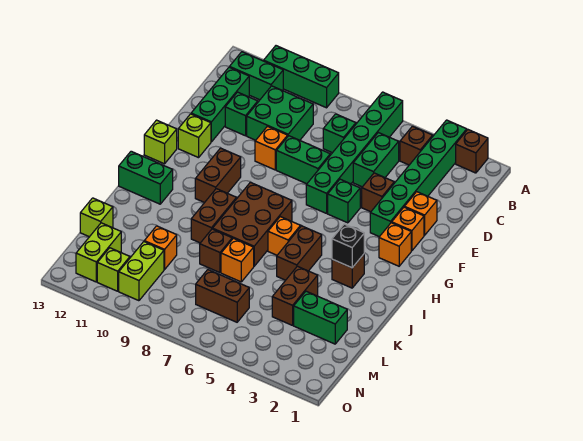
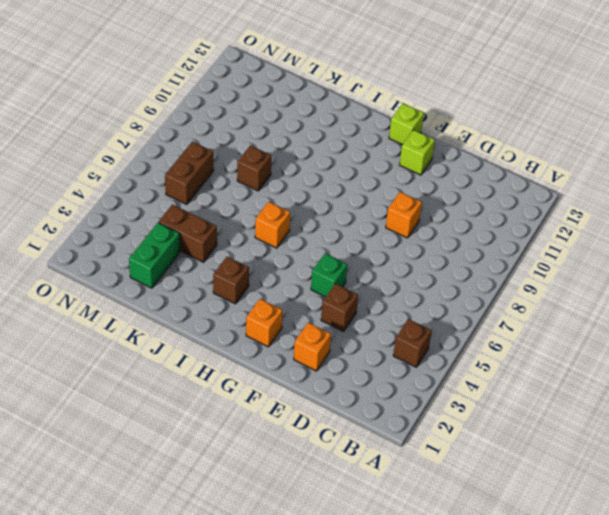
none -> brown 1x1 brick [456,130,488,173]
none -> green 1x6 brick [370,120,467,237]
none -> green 1x6 brick [306,92,403,213]
none -> green 1x3 brick [264,46,339,108]

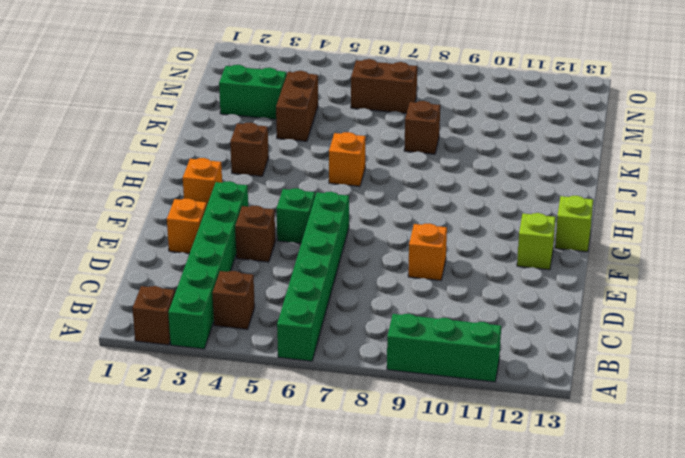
none -> green 1x2 brick [230,52,283,100]
none -> green 1x2 brick [353,133,399,187]
none -> green 1x1 brick [323,114,356,153]
none -> green 2x2 brick [247,86,313,140]

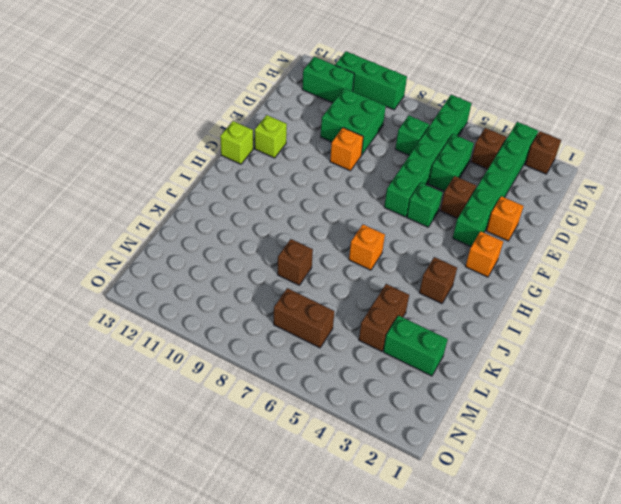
none -> green 1x3 brick [191,67,249,142]
none -> green 1x1 brick [225,92,258,136]
none -> green 1x2 brick [276,136,330,184]
none -> orange 1x1 brick [392,207,424,251]

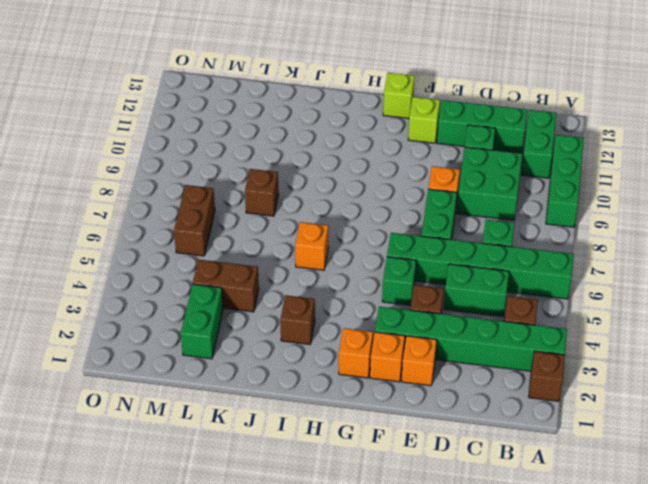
none -> brown 1x2 brick [195,148,241,203]
none -> brown 2x3 brick [213,182,292,266]
none -> brown 1x2 brick [277,226,322,280]
none -> brown 1x2 brick [191,189,237,243]

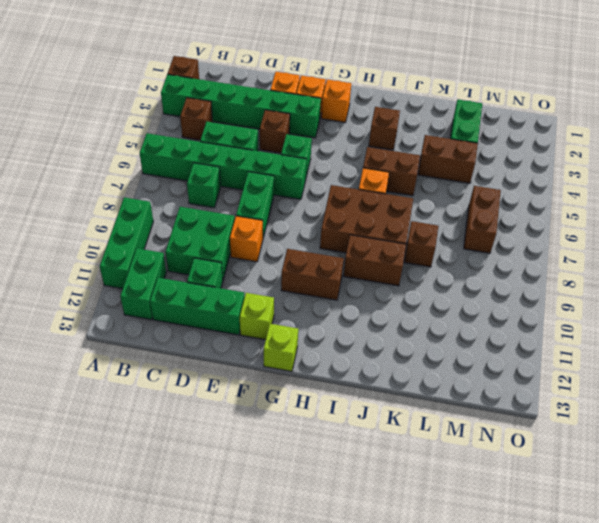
none -> green 1x2 brick [119,151,173,204]
none -> orange 1x1 brick [221,238,254,282]
none -> orange 1x1 brick [144,226,177,270]
none -> lime 1x1 brick [80,198,113,237]

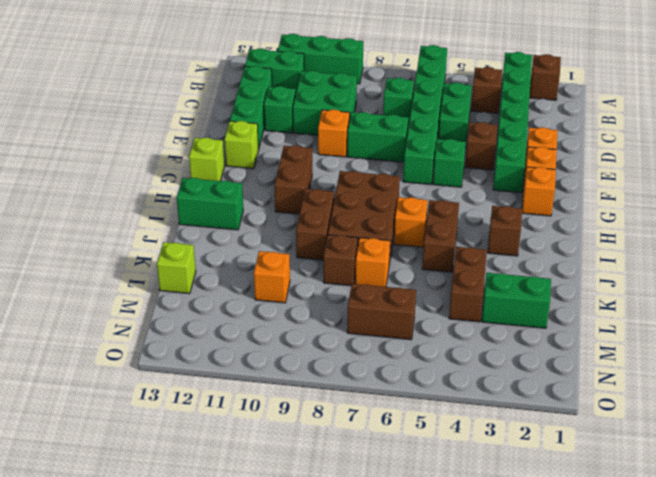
none -> lime 1x2 brick [119,242,164,301]
none -> lime 1x2 brick [76,223,121,282]
none -> lime 1x1 brick [97,248,130,291]
none -> black 1x1 brick [332,224,364,268]

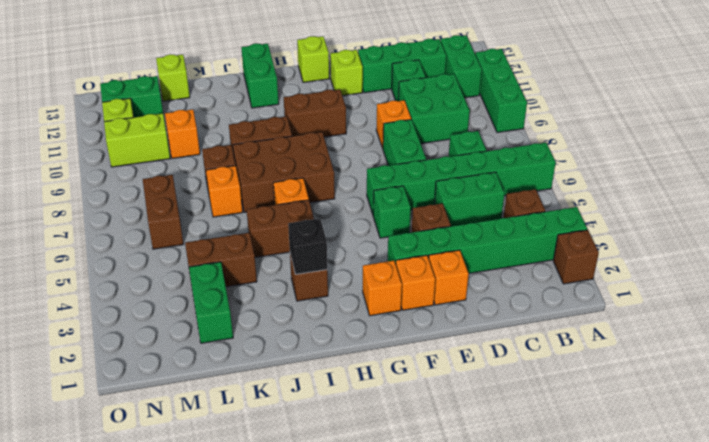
green 1x2 brick [100,76,163,117] -> lime 1x2 brick [76,223,121,282]

